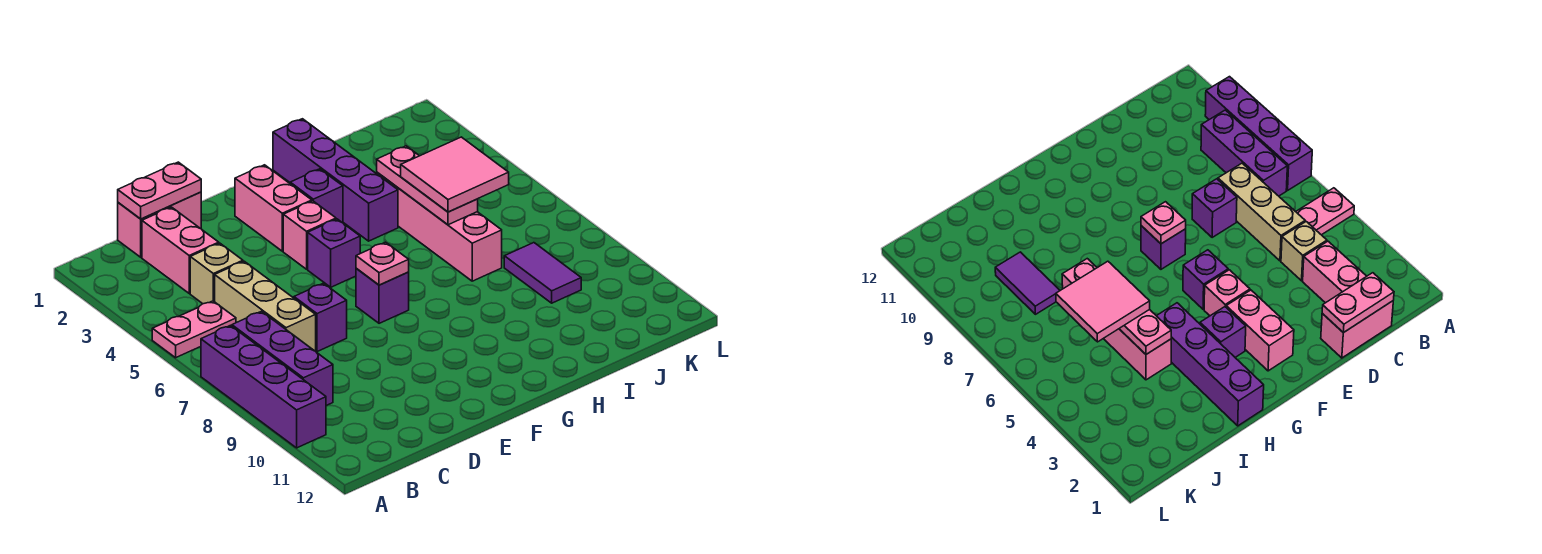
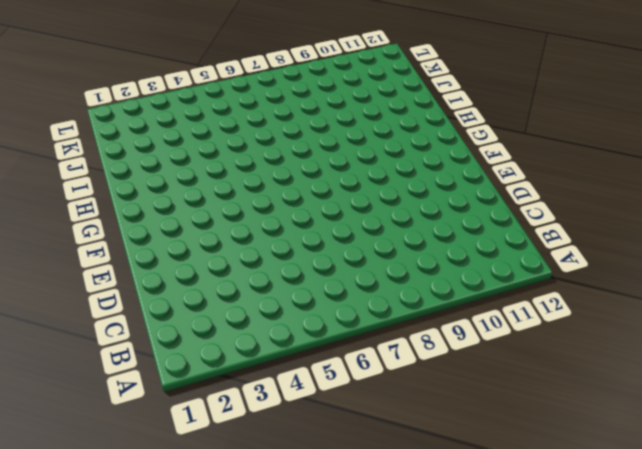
none -> pink 1x2 plate [152,301,236,358]
none -> purple 1x4 brick [201,325,326,448]
none -> purple 1x3 brick [232,311,333,406]

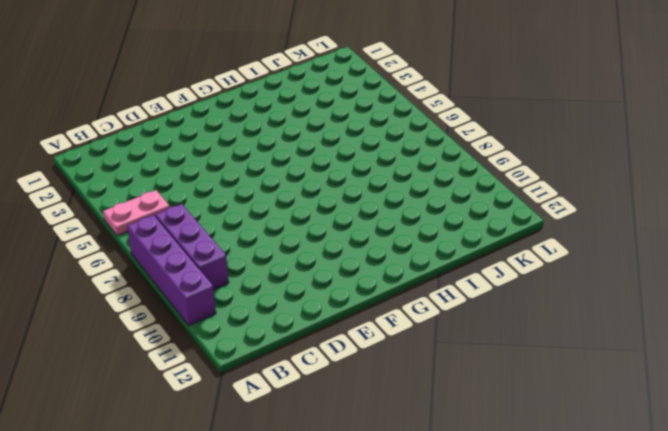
none -> pink 1x2 brick [118,192,201,257]
none -> pink 1x2 brick [142,207,219,293]
none -> tan 1x1 brick [190,243,243,304]

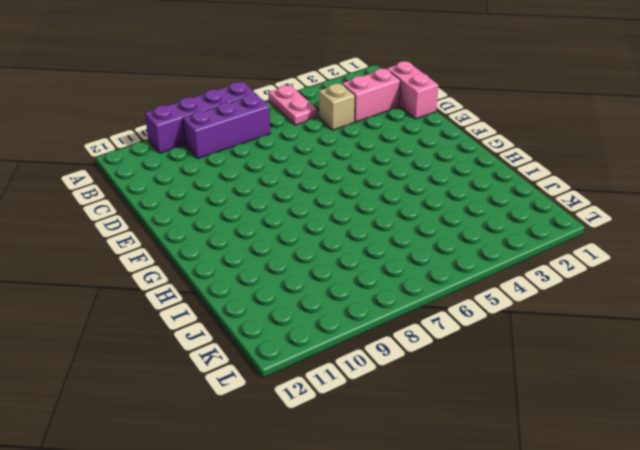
none -> tan 1x3 brick [215,261,316,351]
none -> purple 1x1 brick [294,283,347,352]
none -> pink 1x2 brick [235,165,312,251]

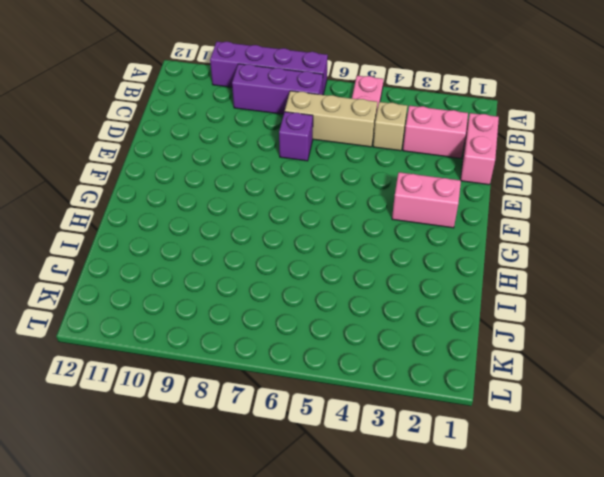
none -> pink 1x1 brick [283,201,336,269]
none -> purple 1x1 brick [308,219,360,287]
none -> purple 1x1 brick [356,269,409,323]

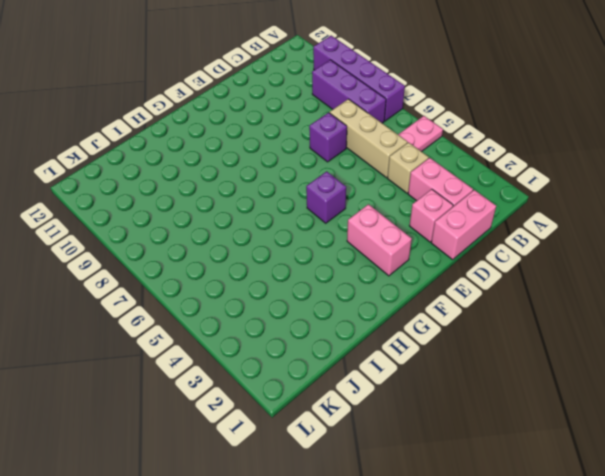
pink 1x1 brick [409,189,453,242] -> pink 1x1 brick moved to [283,201,336,269]
none -> purple 1x1 brick [356,269,409,323]
none -> purple 1x1 brick [290,169,343,223]
none -> purple 1x4 brick [273,119,398,241]

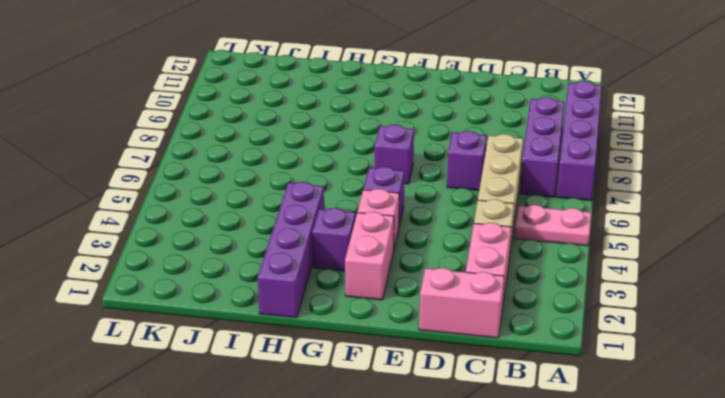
none -> pink 1x4 brick [377,172,502,281]
none -> purple 1x2 tile [504,243,581,303]
none -> pink 1x2 plate [118,162,201,219]

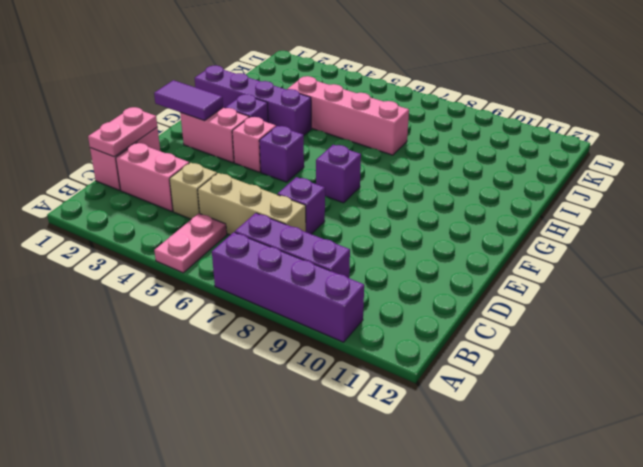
purple 1x2 tile [154,80,223,121] -> purple 1x2 tile moved to [504,243,581,303]
none -> pink 1x1 plate [356,242,409,285]
none -> pink 1x3 plate [377,146,478,225]
none -> pink 2x2 tile [401,137,509,212]

